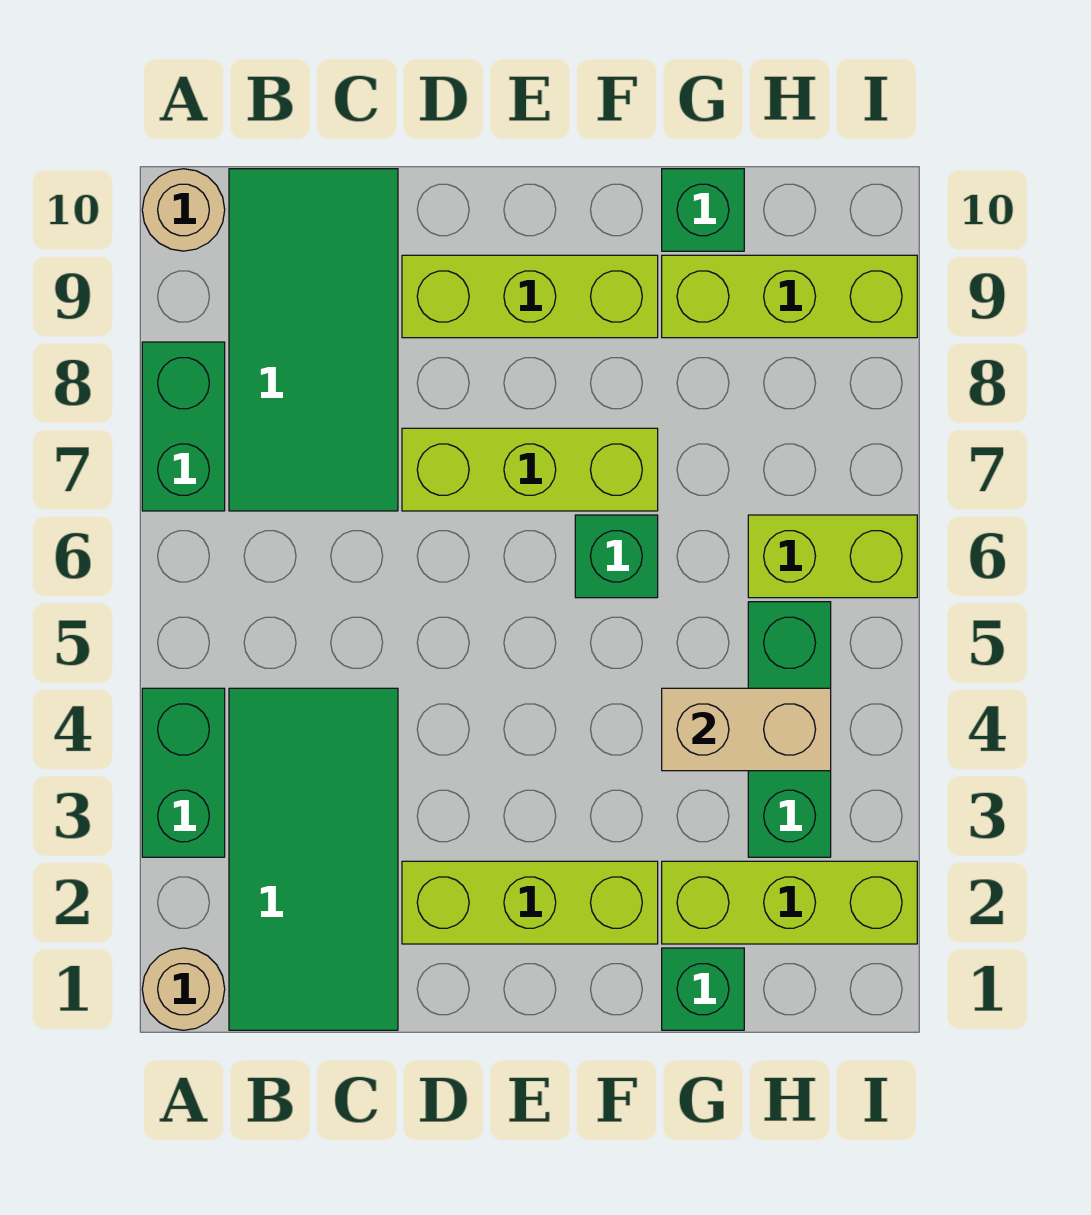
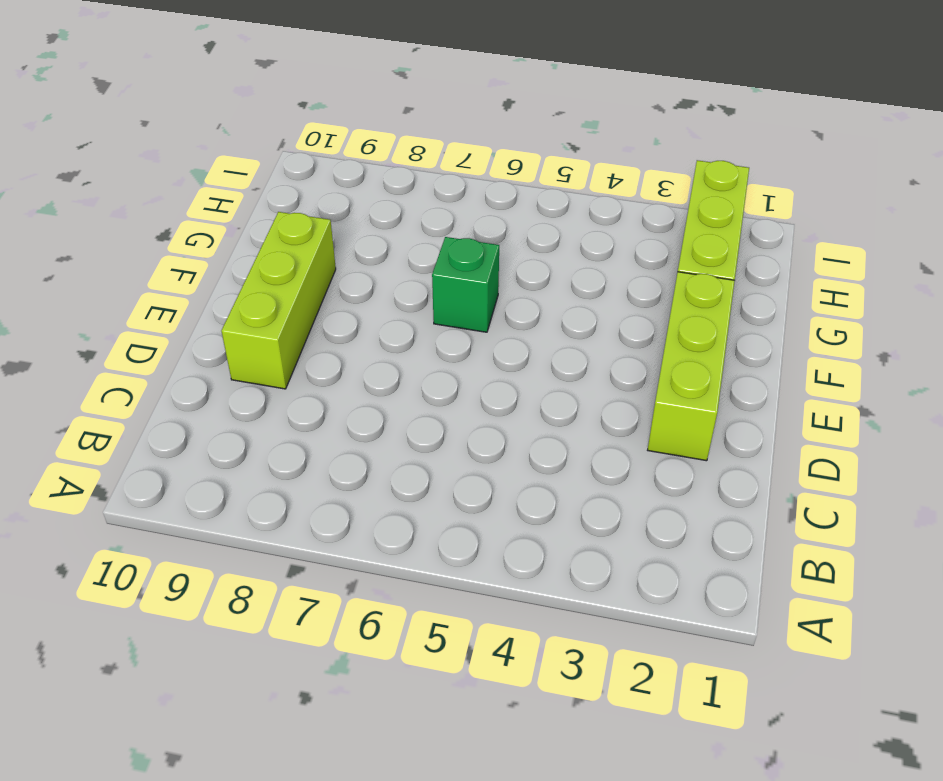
none -> tan 1x1 round brick [142,948,225,1030]
none -> green 1x2 brick [142,688,225,857]
none -> green 1x2 brick [142,342,225,511]

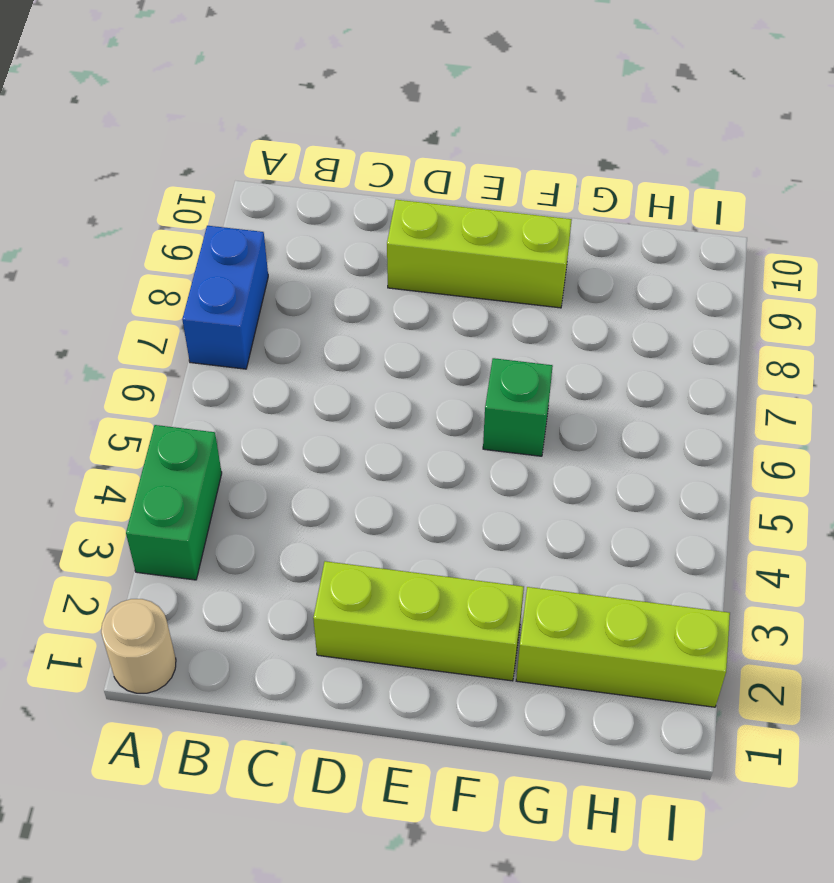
blue 1x2 brick [182,226,268,369] -> green 1x2 brick [142,342,225,511]
none -> tan 1x1 round brick [142,169,225,251]
none -> green 2x4 tile [229,688,398,1030]
none -> green 2x4 tile [229,169,398,511]

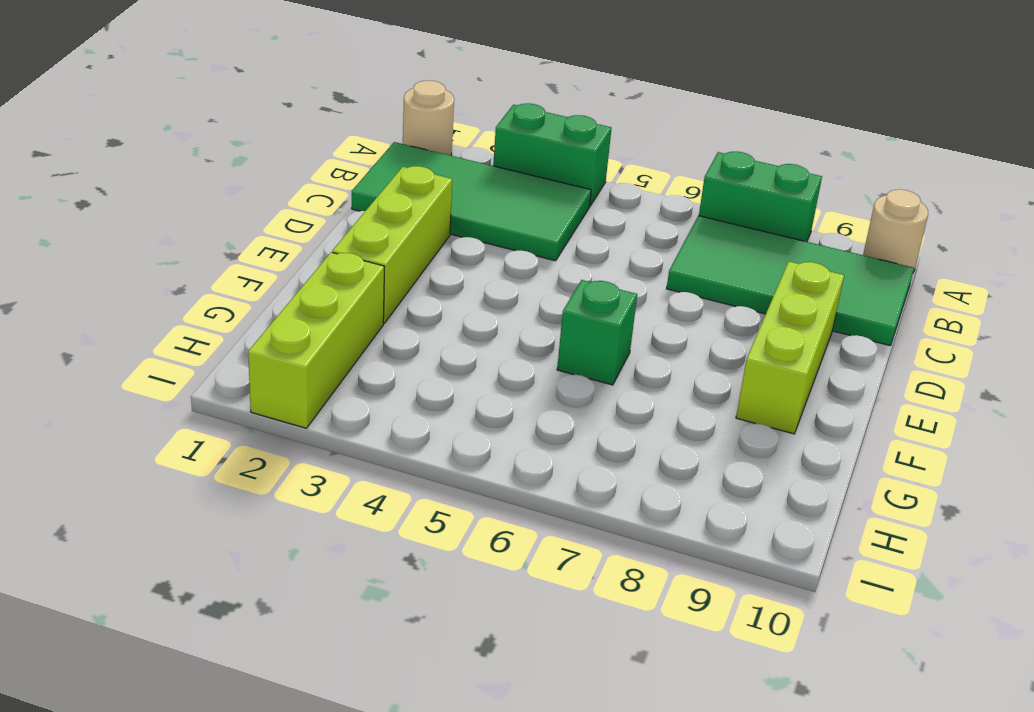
none -> lime 1x3 brick [402,428,658,511]
none -> green 1x1 brick [662,948,744,1030]
none -> lime 1x3 brick [662,255,917,338]

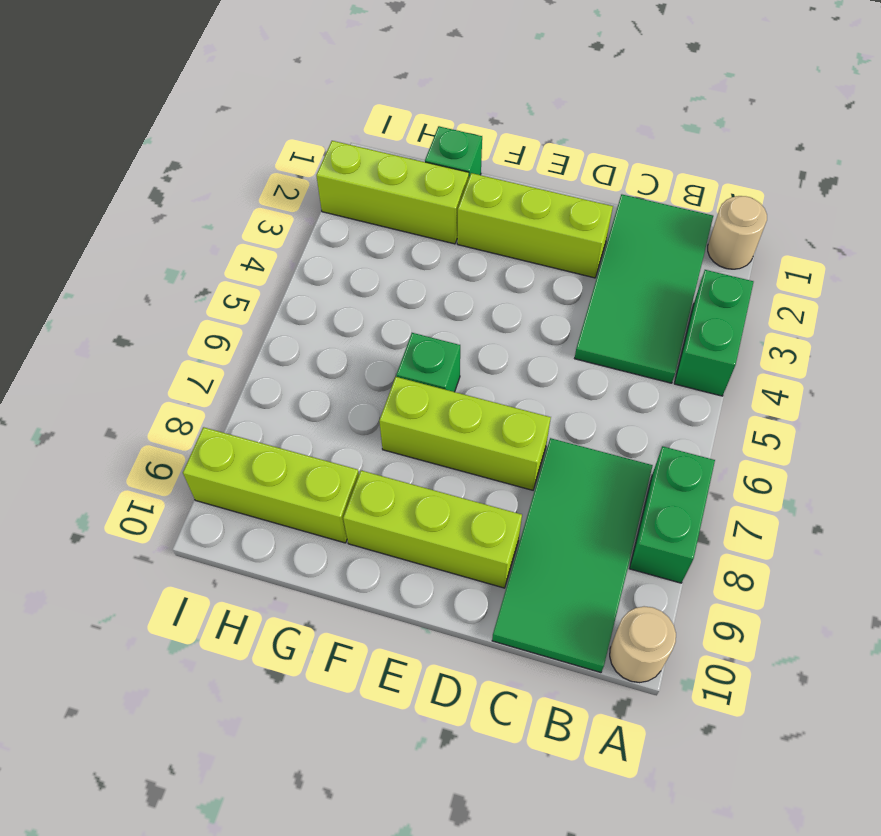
none -> green 1x1 brick [662,169,744,251]
none -> green 1x3 brick [748,602,831,857]
none -> lime 1x2 brick [748,515,917,598]

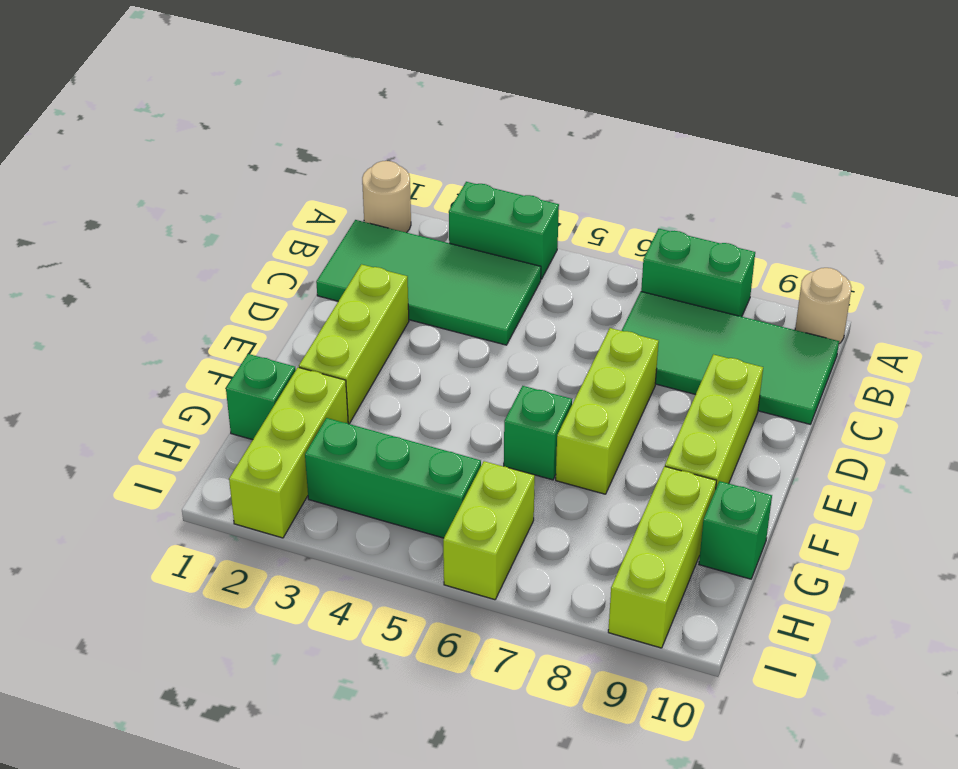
none -> tan 1x2 brick [662,688,831,771]

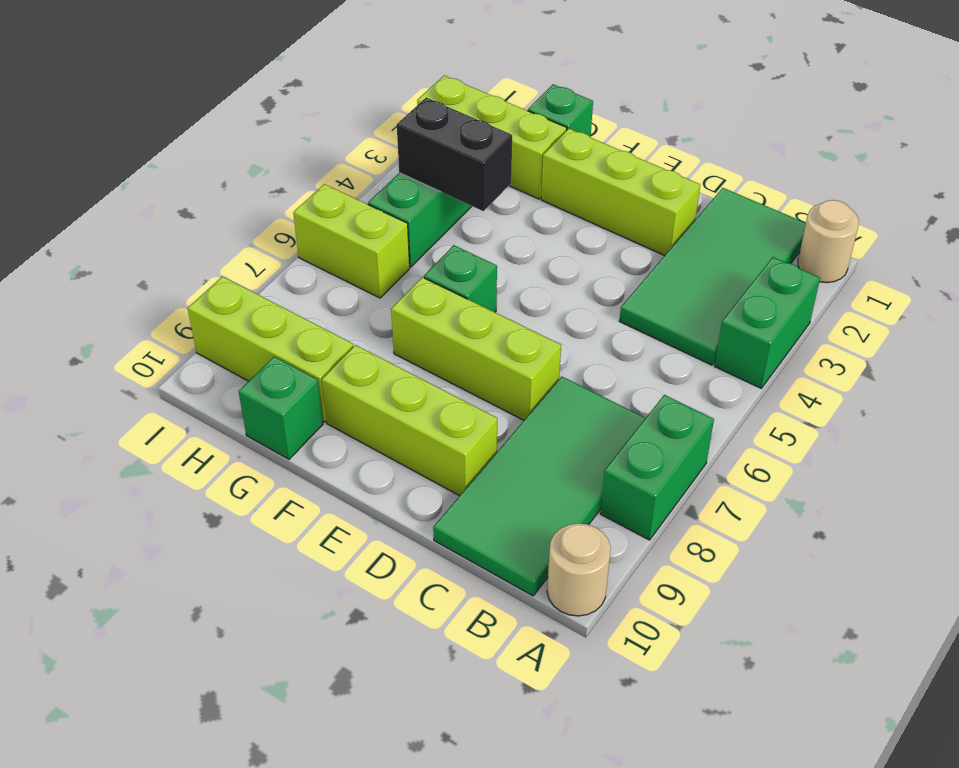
black 1x2 brick [397,98,512,211] -> tan 1x2 brick [662,688,831,771]

